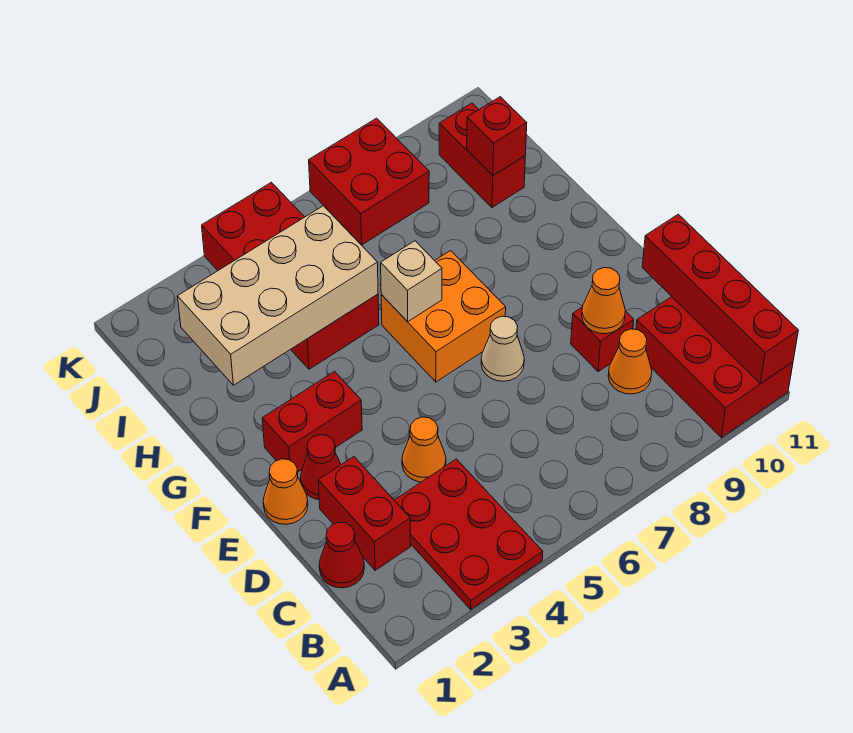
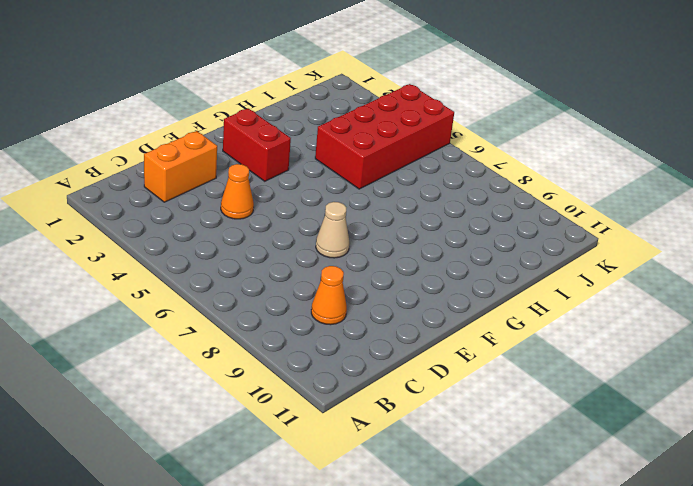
orange 1x2 brick [144,131,217,202] -> red 1x2 brick [318,457,411,570]
none -> red 2x3 plate [394,459,543,609]
none -> red 2x3 brick [636,297,793,438]
none -> red 1x1 cone [319,522,364,588]

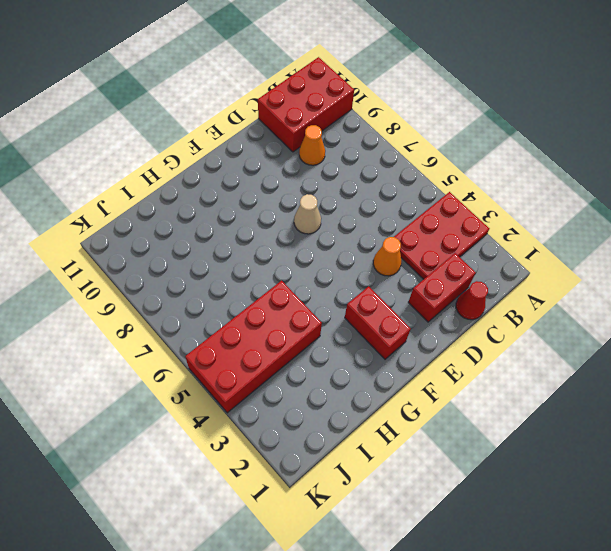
none -> red 1x1 brick [571,308,634,372]
none -> orange 1x1 cone [263,459,308,524]
none -> red 1x1 cone [301,435,341,500]

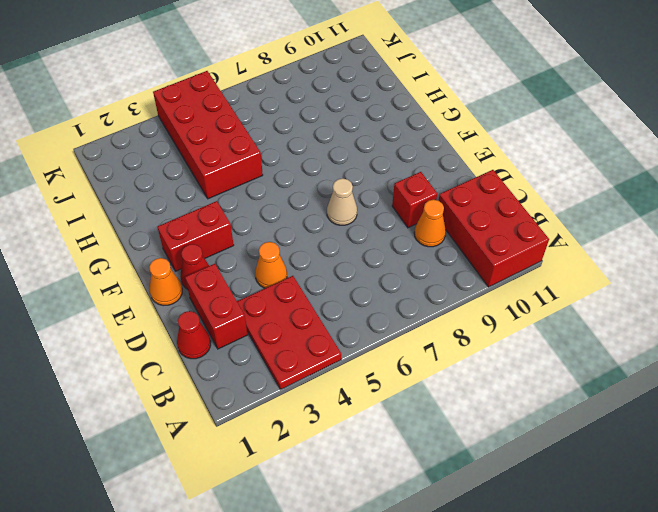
none -> orange 2x2 brick [381,251,506,382]
none -> red 1x2 brick [439,103,525,207]
none -> red 2x2 brick [309,118,429,245]

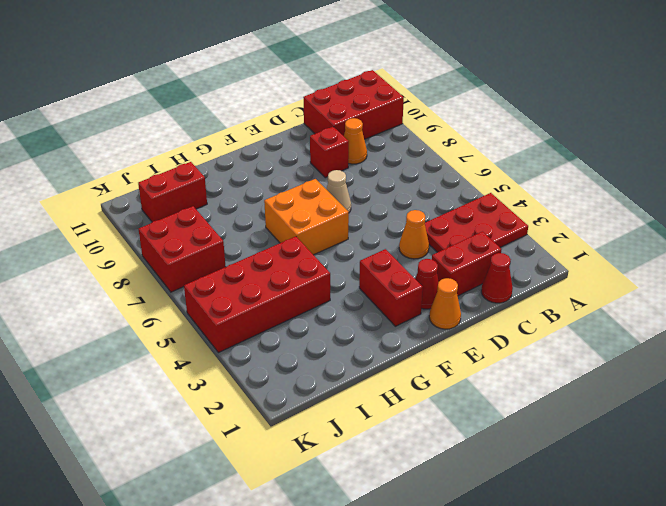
none -> red 1x4 brick [642,214,798,384]
none -> orange 1x1 cone [582,268,625,334]
none -> tan 1x1 brick [381,241,442,322]

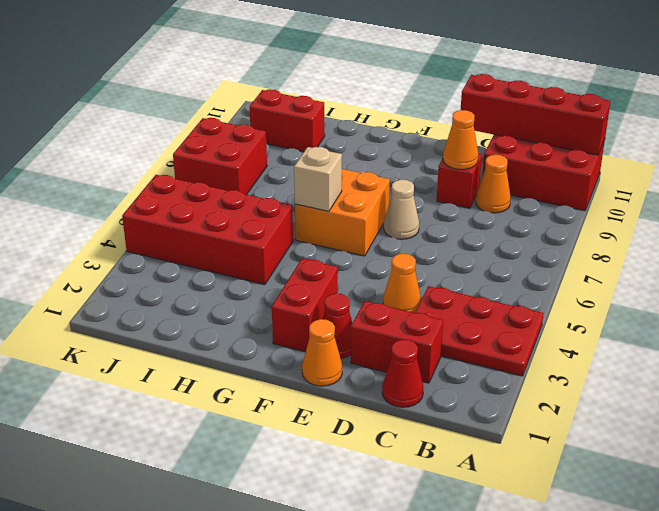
none -> tan 2x4 brick [177,206,378,385]
none -> red 1x1 brick [467,97,527,175]

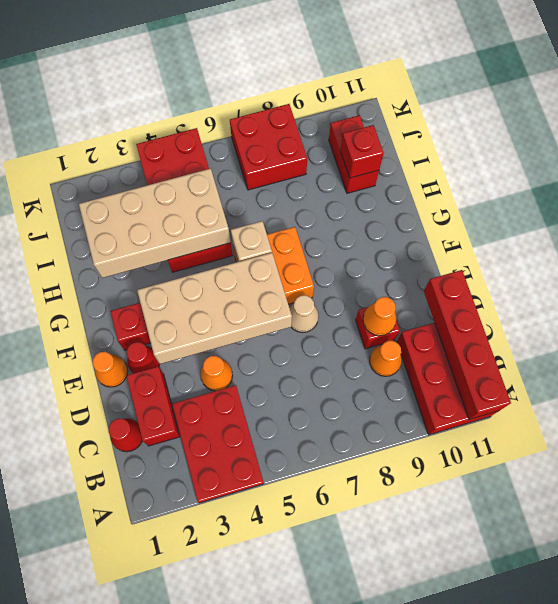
tan 2x4 brick [137,253,292,364] -> none

